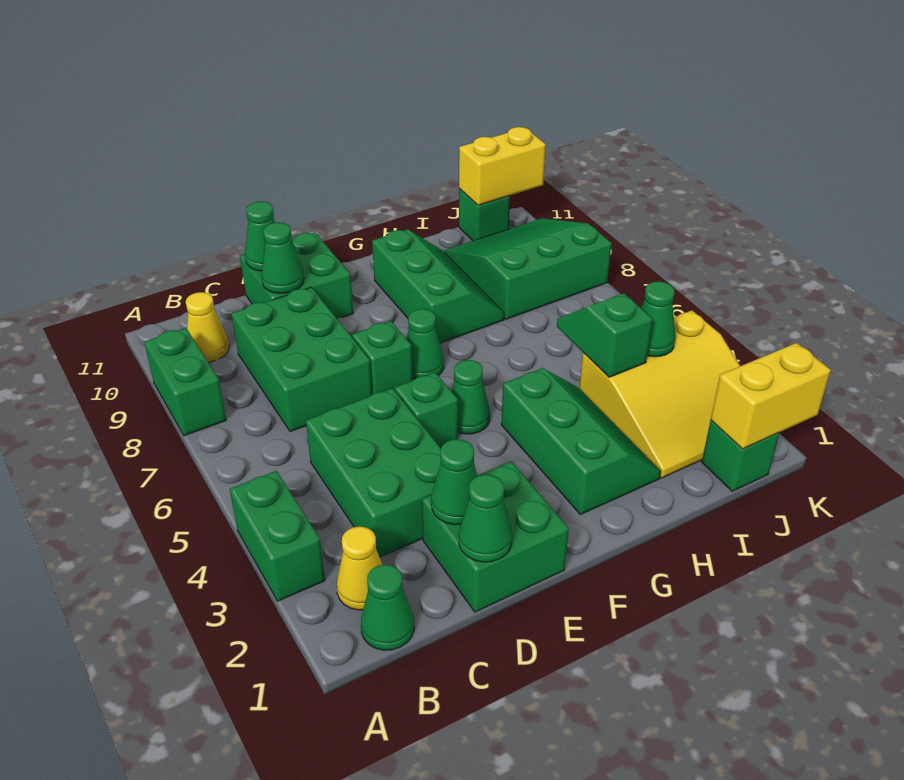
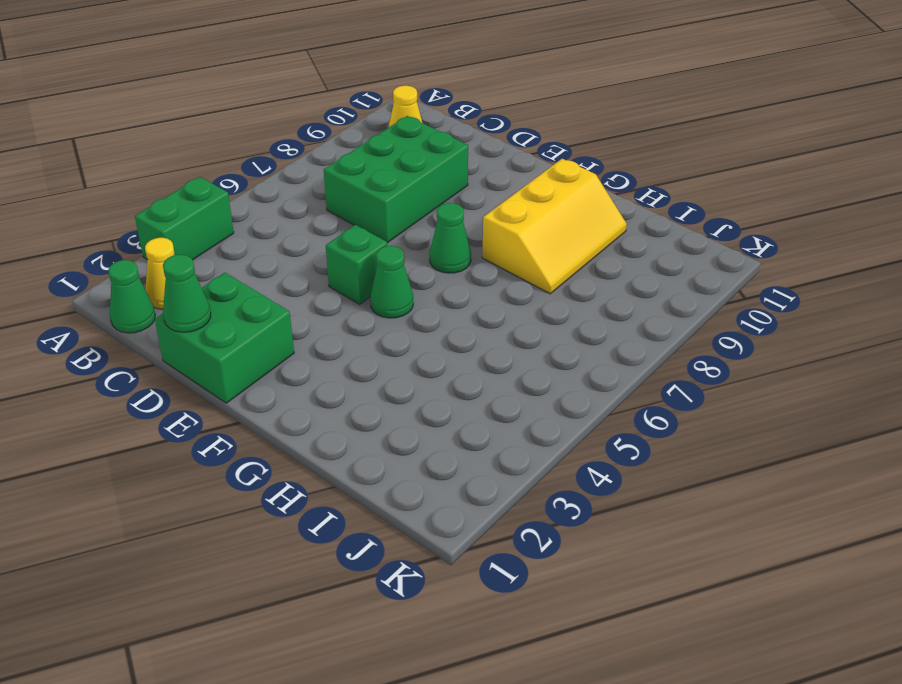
yellow 2x3 slope [482,159,627,294] -> green 2x3 slope [372,229,504,343]
none -> green 1x2 brick [144,328,226,436]
none -> green 2x3 brick [306,388,441,557]
none -> green 2x2 brick [240,233,353,319]

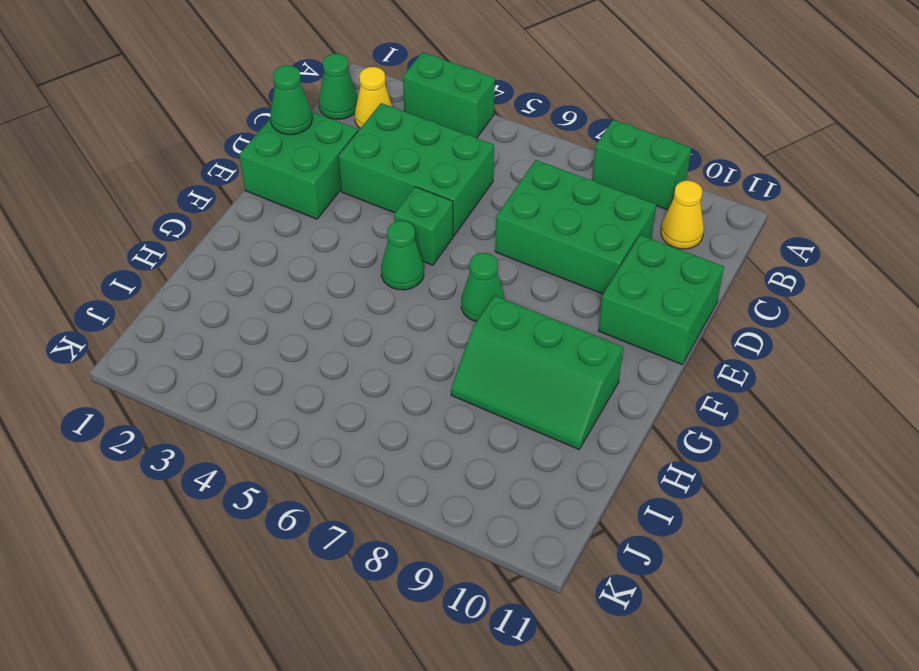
none -> green 1x1 brick [352,321,412,395]
none -> green 2x3 slope [501,368,661,515]
none -> yellow 3x3 slope [579,311,740,478]

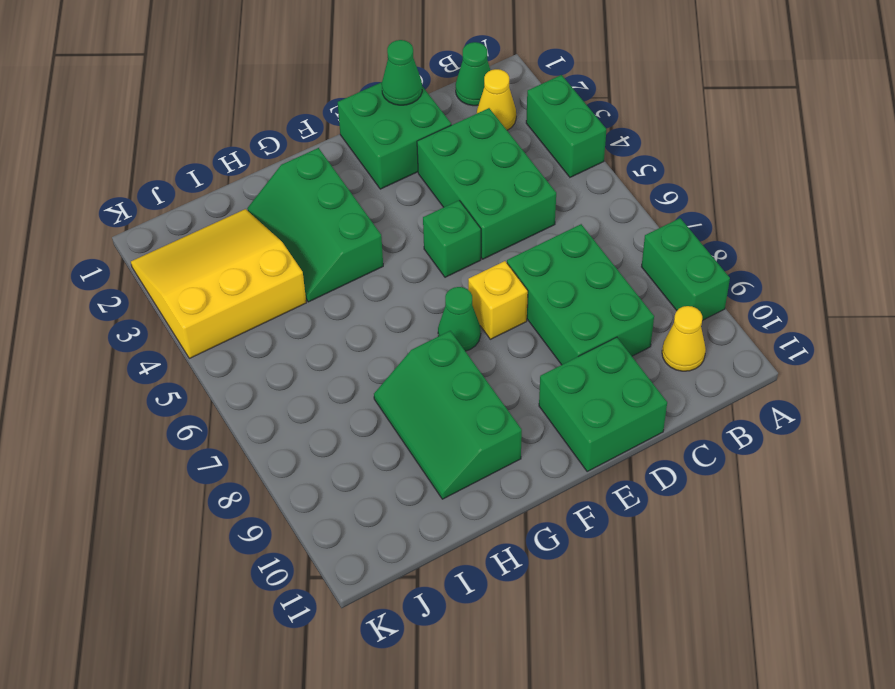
yellow 1x1 brick [468,261,528,339] -> green 1x1 brick [352,321,412,395]
none -> green 1x1 cone [451,360,490,434]
none -> green 3x3 slope [444,218,612,319]
none -> green 1x1 brick [702,421,779,491]

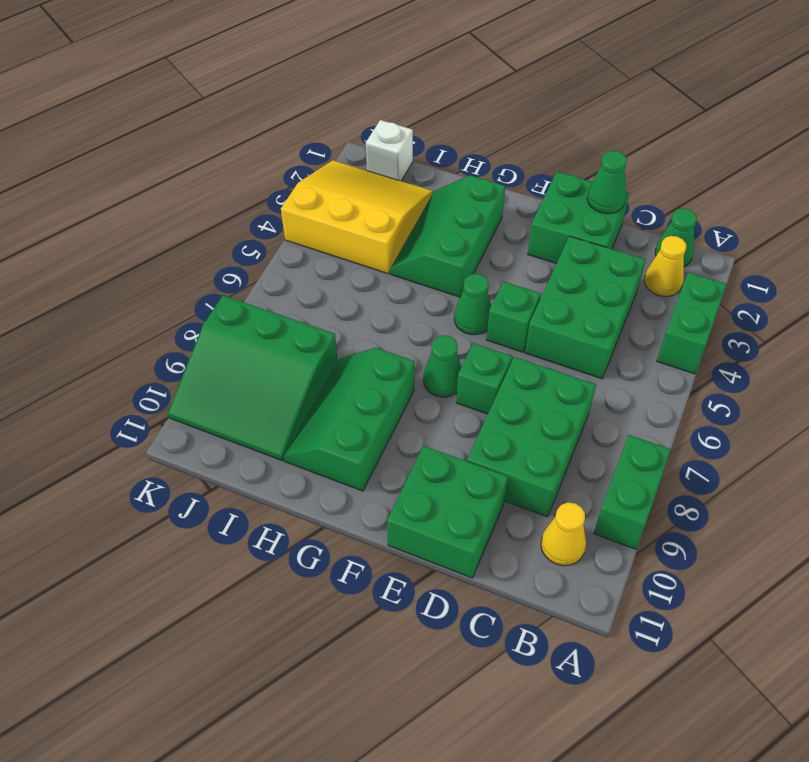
white 1x1 brick [366,120,413,181] -> green 1x1 brick [702,421,779,491]
none -> green 1x1 brick [459,188,510,241]
none -> green 1x1 cone [431,439,477,525]
none -> green 1x1 cone [262,222,304,293]

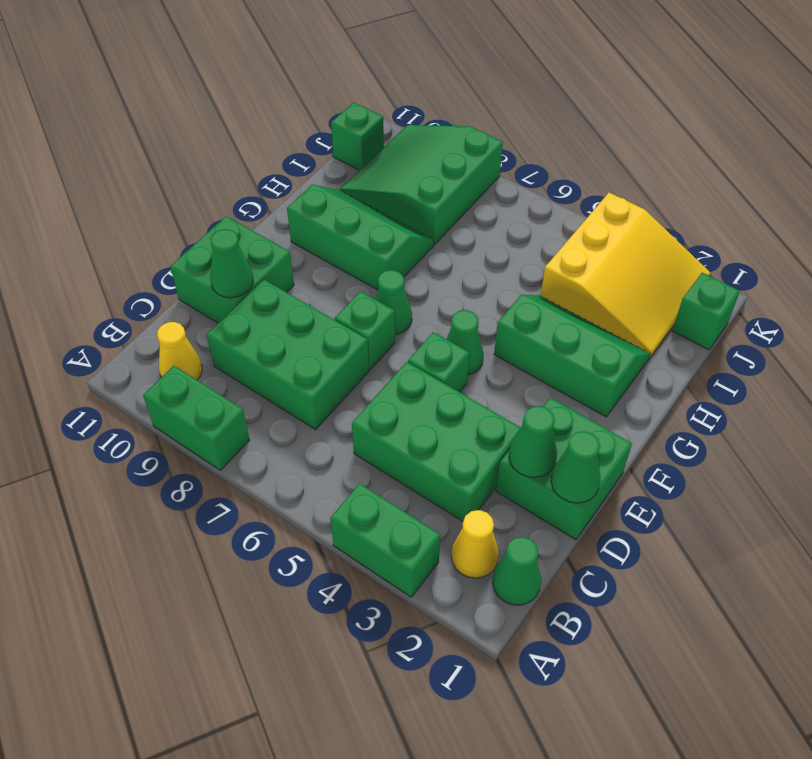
none -> green 1x1 cone [245,201,275,271]
none -> green 1x2 slope [557,294,653,377]
none -> yellow 1x2 brick [711,343,831,449]

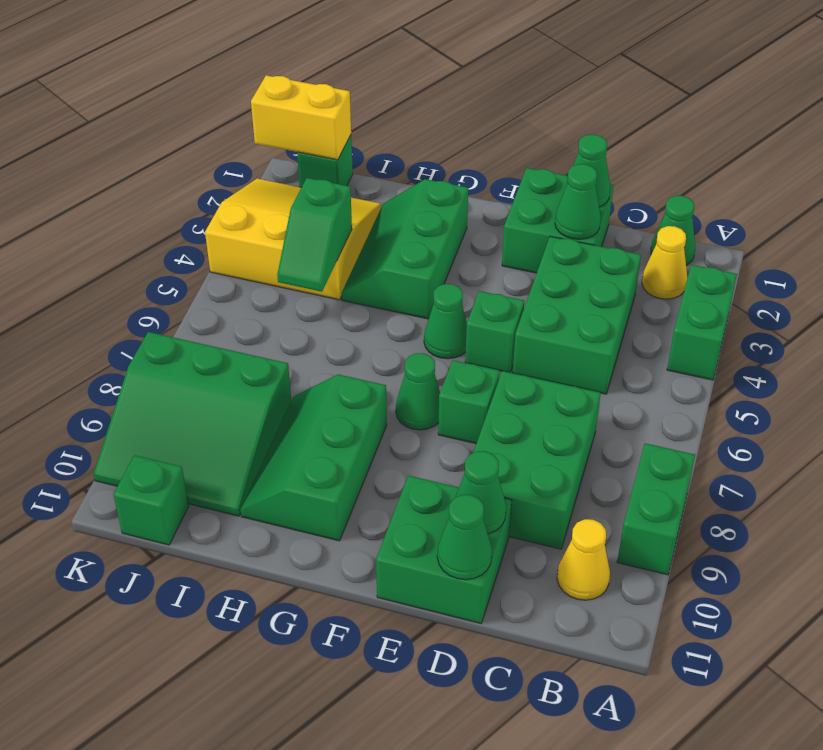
none -> green 1x1 cone [641,282,676,357]
none -> yellow 1x2 brick [459,127,546,205]

